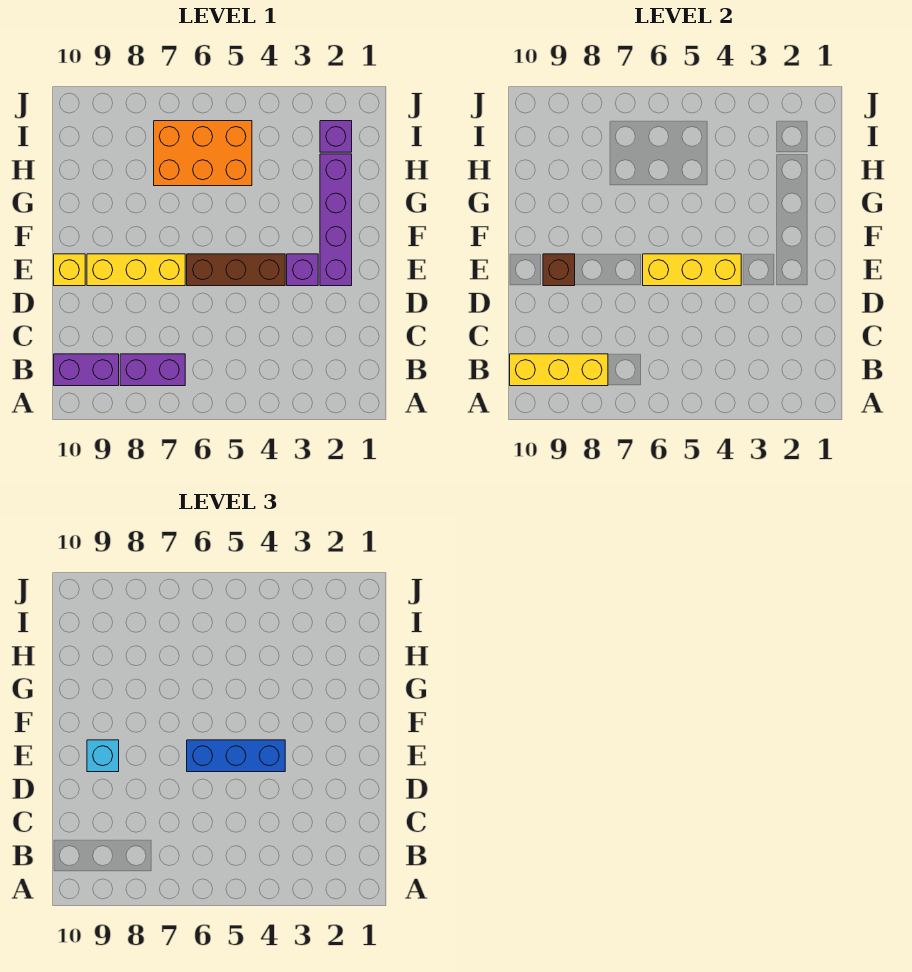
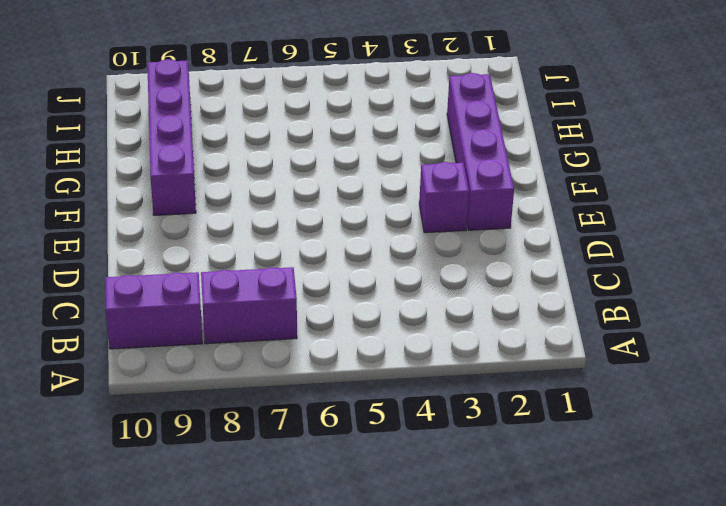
purple 1x4 brick [147,59,196,215] -> none
none -> brown 1x3 brick [187,254,285,286]
none -> yellow 1x3 brick [87,254,185,286]
none -> yellow 1x1 brick [54,254,85,286]

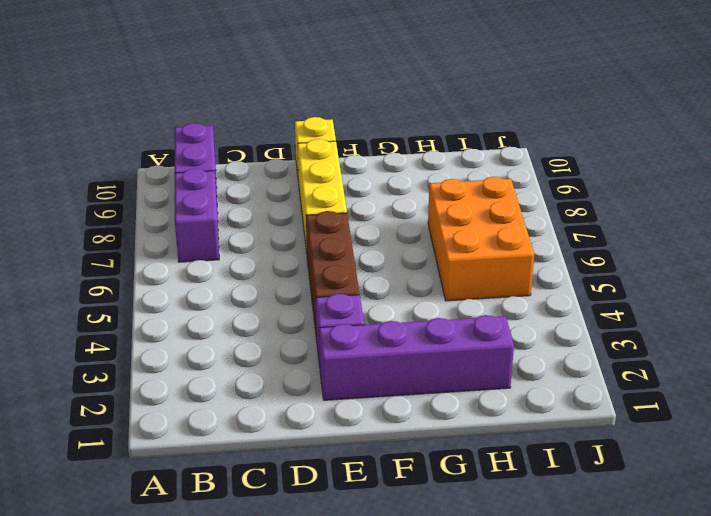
none -> purple 1x1 brick [320,121,352,152]
none -> yellow 1x3 brick [510,354,608,386]
none -> yellow 1x3 brick [643,254,741,286]

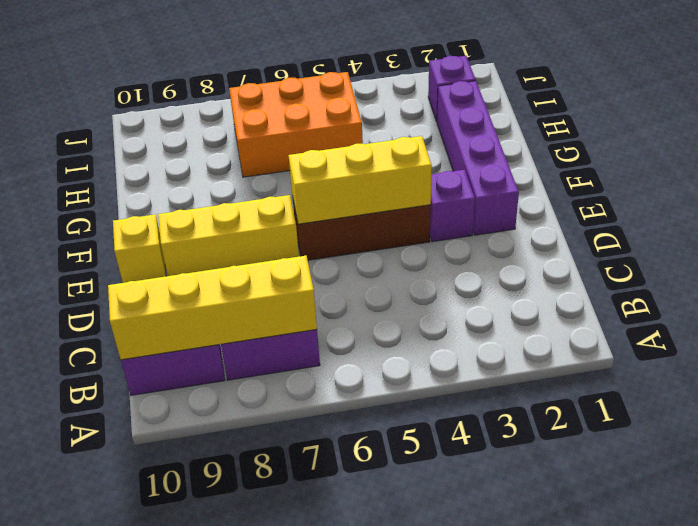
yellow 1x4 brick [108,256,317,360] -> yellow 1x3 brick [510,354,608,386]
none -> brown 1x1 brick [543,254,575,286]
none -> blue 1x3 brick [187,740,285,772]
none -> cyan 1x1 brick [87,740,119,772]

